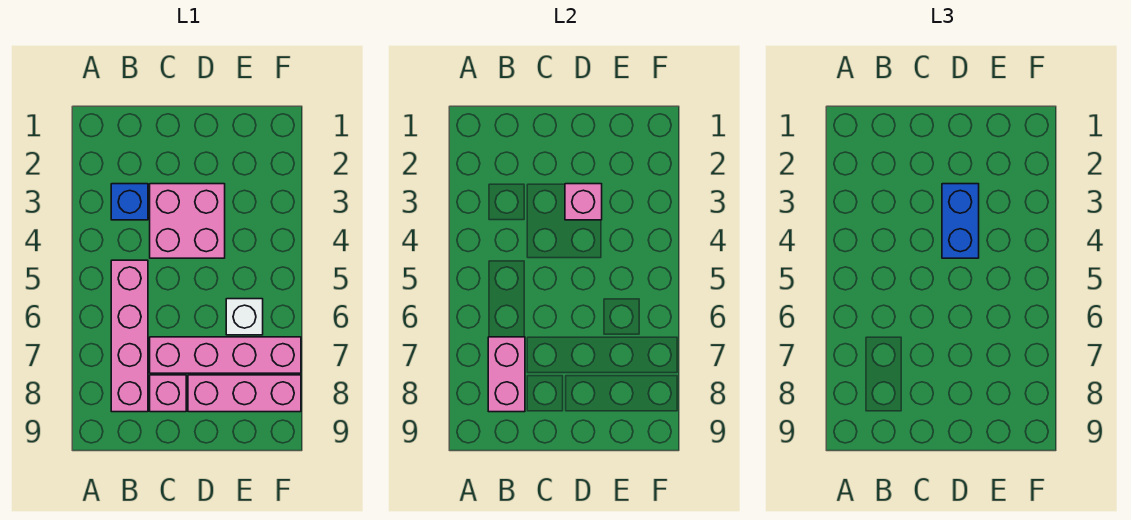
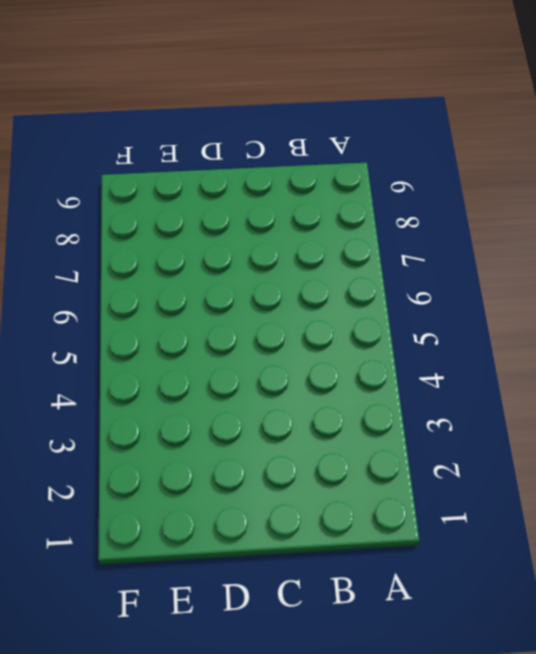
none -> blue 1x1 brick [111,184,148,220]
none -> pink 1x4 brick [111,260,148,412]

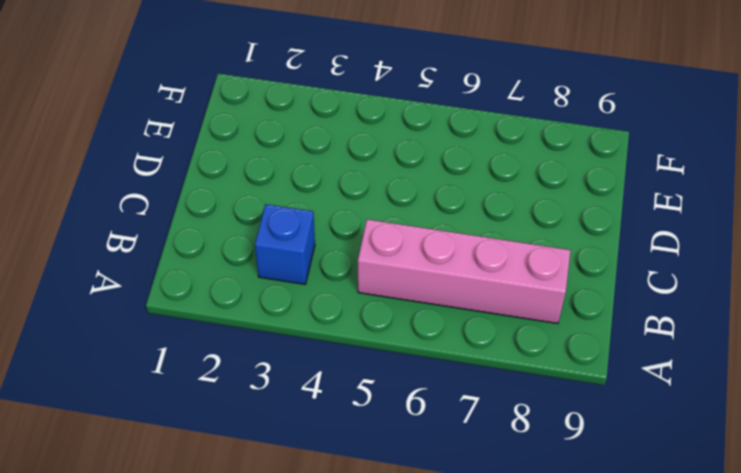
none -> pink 2x2 brick [150,184,225,258]
none -> pink 1x4 brick [150,337,301,373]

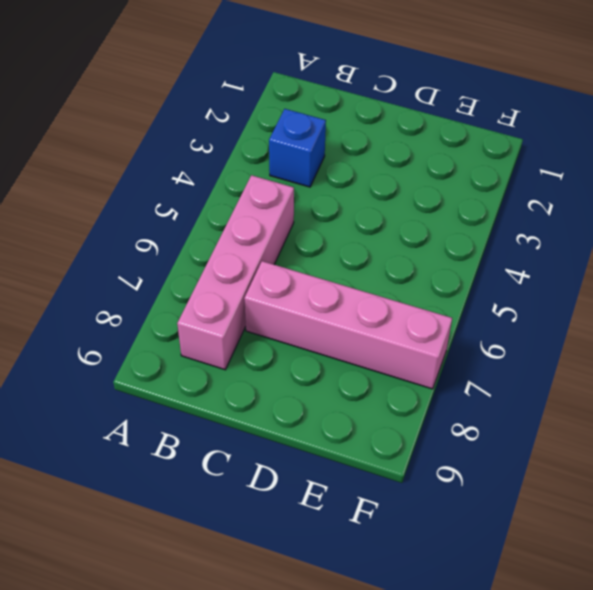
none -> pink 2x2 brick [150,184,225,258]
none -> pink 1x1 brick [150,375,186,412]

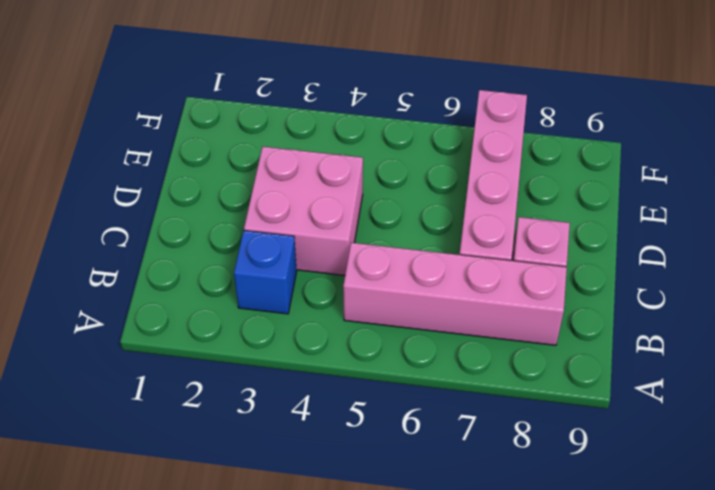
none -> pink 1x3 brick [188,375,301,412]
none -> white 1x1 brick [226,299,263,335]

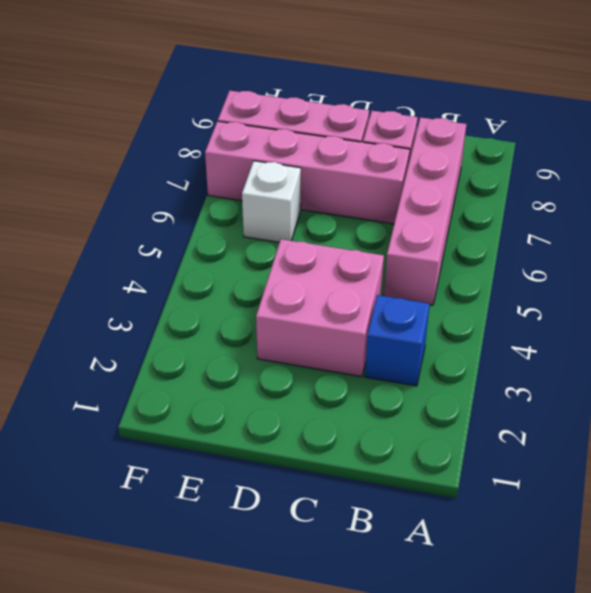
none -> pink 1x2 brick [488,337,525,412]
none -> pink 1x1 brick [565,184,602,220]

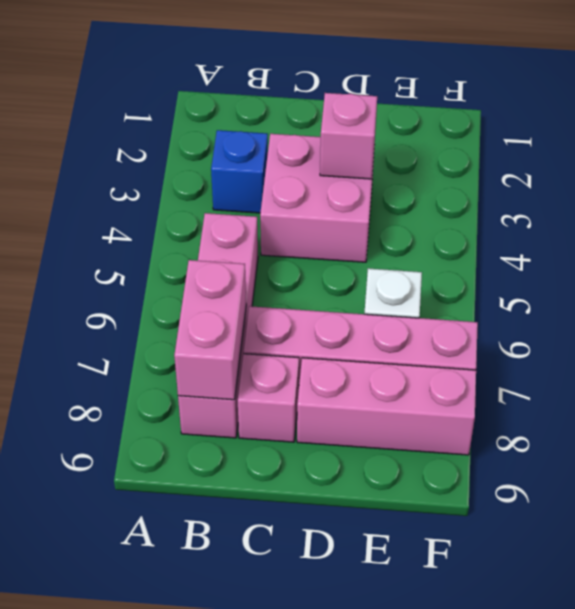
none -> blue 1x2 brick [942,184,979,258]

